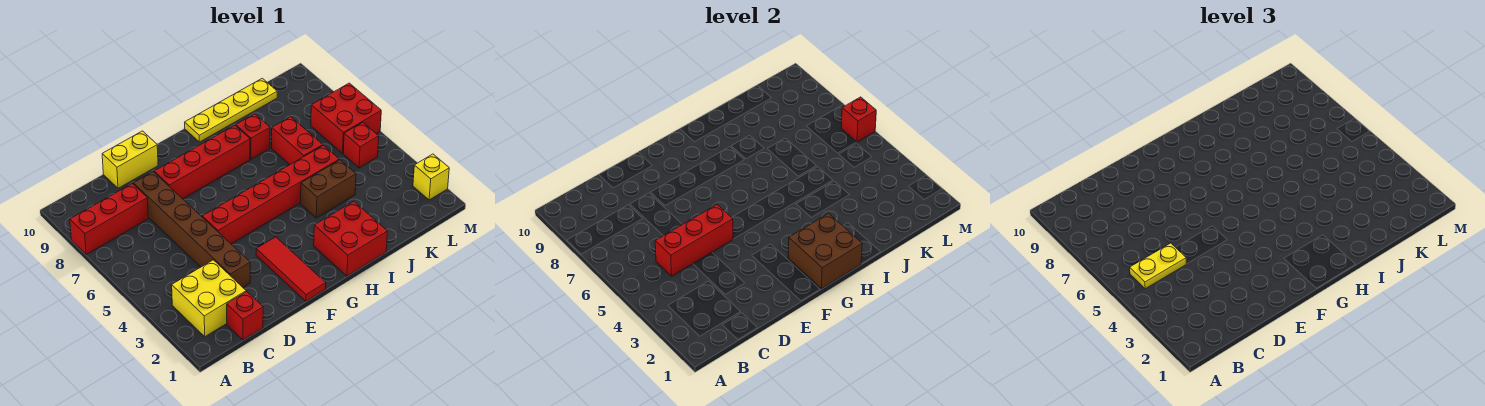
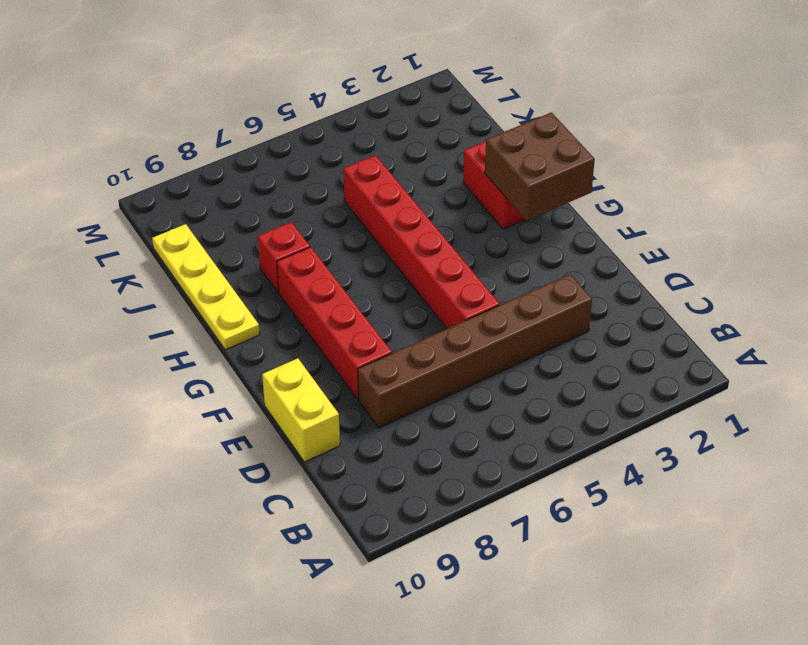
none -> red 1x3 brick [70,184,148,255]
none -> yellow 2x2 brick [172,260,246,337]
none -> red 1x1 brick [227,292,263,340]

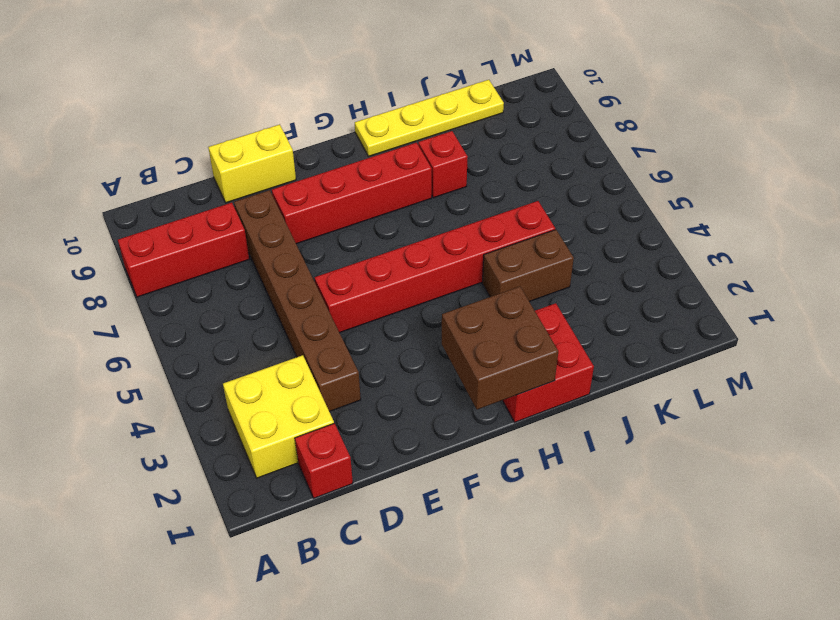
none -> red 1x3 tile [256,237,326,301]
none -> red 1x2 brick [272,117,323,165]
none -> red 1x1 brick [343,122,379,168]

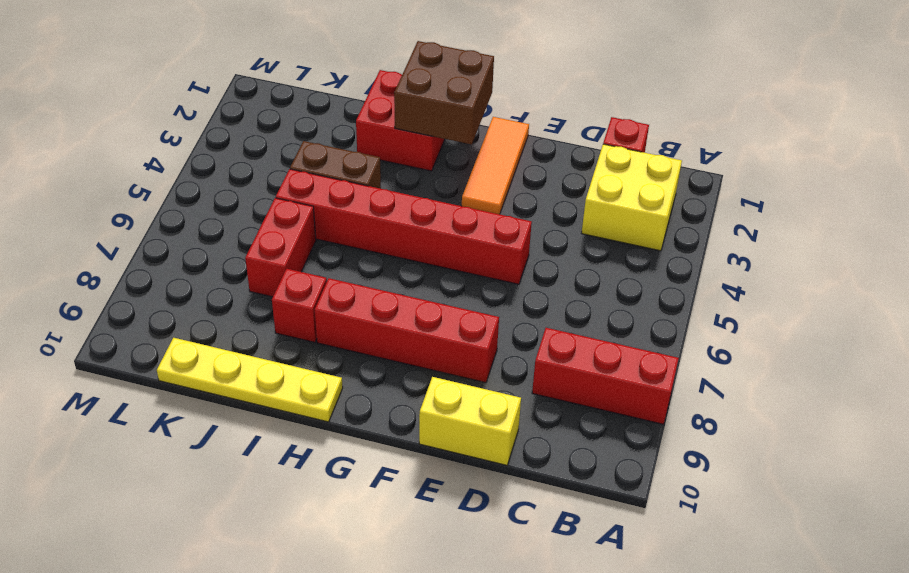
orange 1x3 tile [462,117,529,214] -> red 1x3 tile [256,237,326,301]
none -> brown 1x6 brick [133,172,250,287]
none -> red 1x1 brick [343,122,379,168]
none -> red 2x2 brick [311,83,381,153]

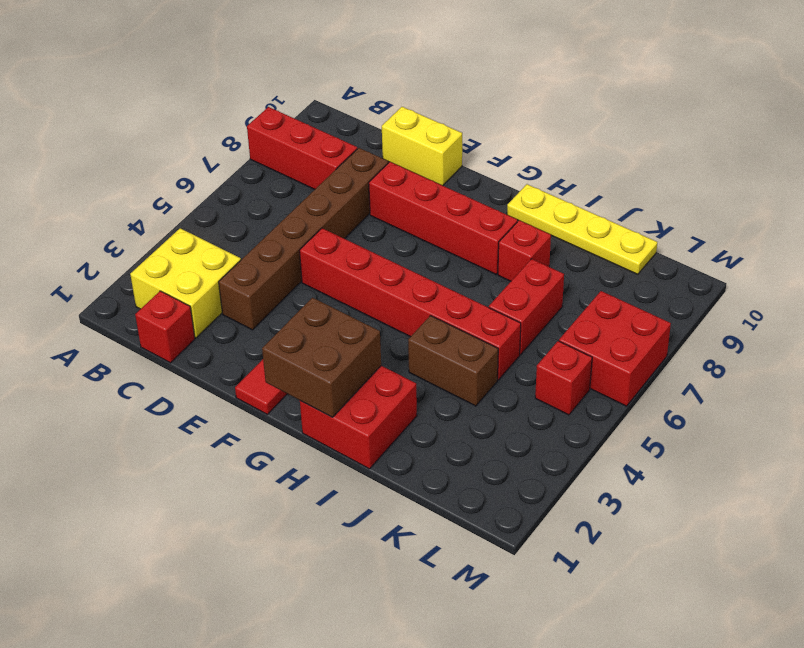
none -> yellow 1x1 brick [413,154,449,200]
none -> red 1x3 brick [655,205,733,276]
none -> red 1x1 brick [841,97,876,142]

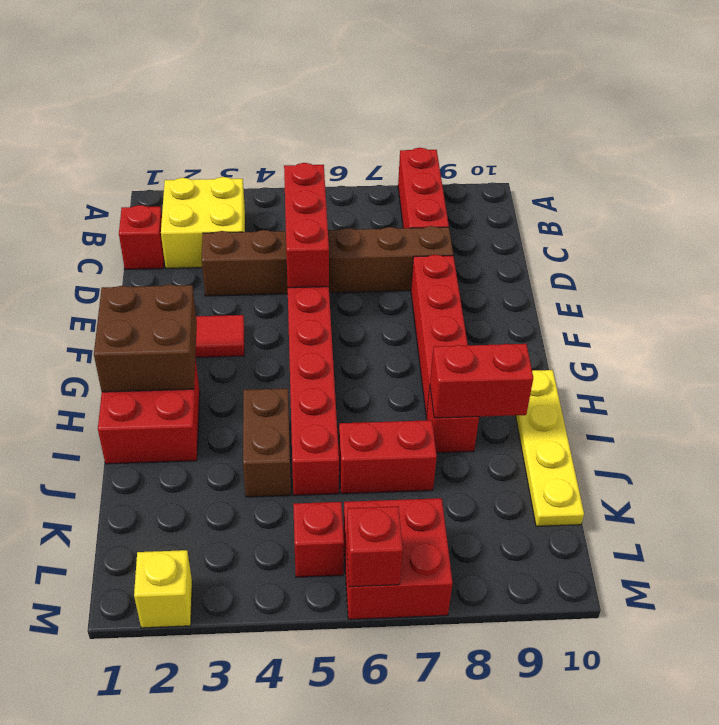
red 1x2 brick [430,344,533,418] -> none
none -> yellow 1x2 brick [102,131,158,188]
none -> yellow 1x2 plate [1130,243,1186,289]

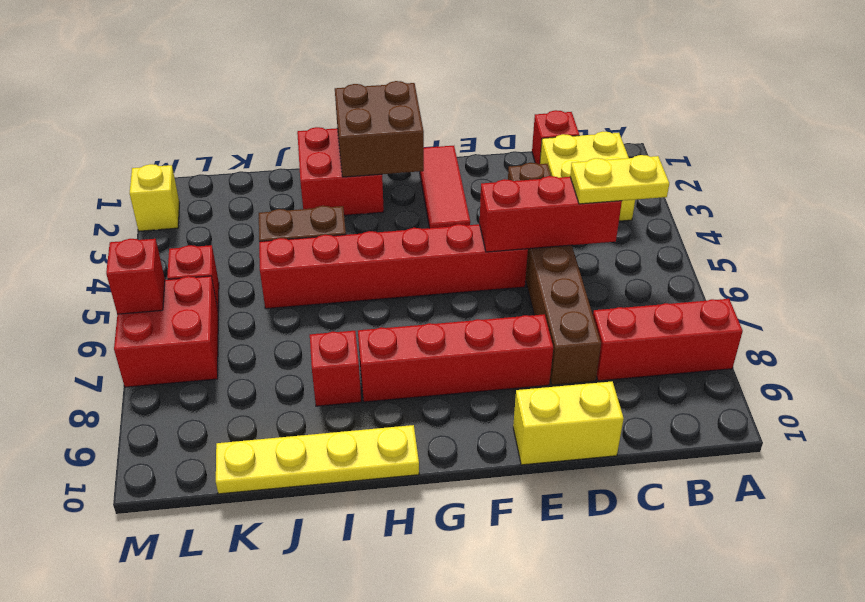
none -> red 1x2 brick [272,117,323,165]

